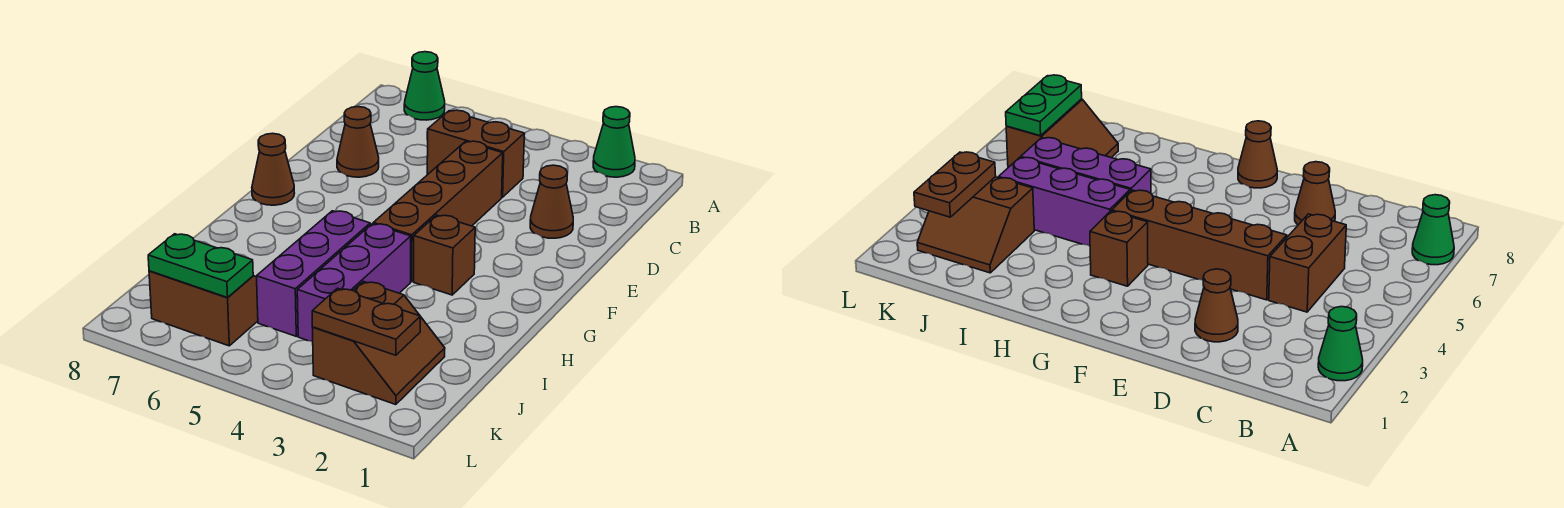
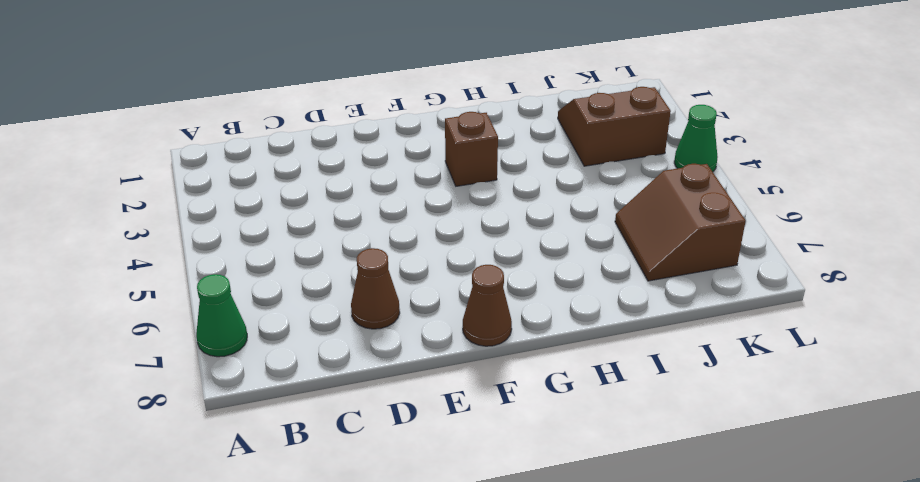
green 1x1 cone [674,105,718,172] -> green 1x1 cone moved to [593,107,635,177]
none -> brown 1x2 brick [427,110,524,197]
none -> brown 1x1 cone [530,165,573,238]
none -> brown 1x4 brick [373,141,503,282]

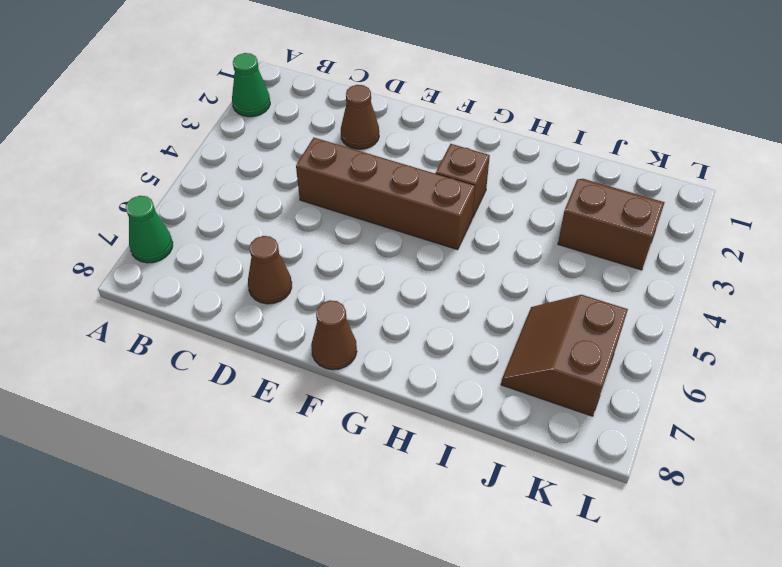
none -> brown 1x2 brick [427,110,524,197]
none -> purple 1x3 brick [297,224,411,342]
none -> purple 1x3 brick [257,211,370,336]

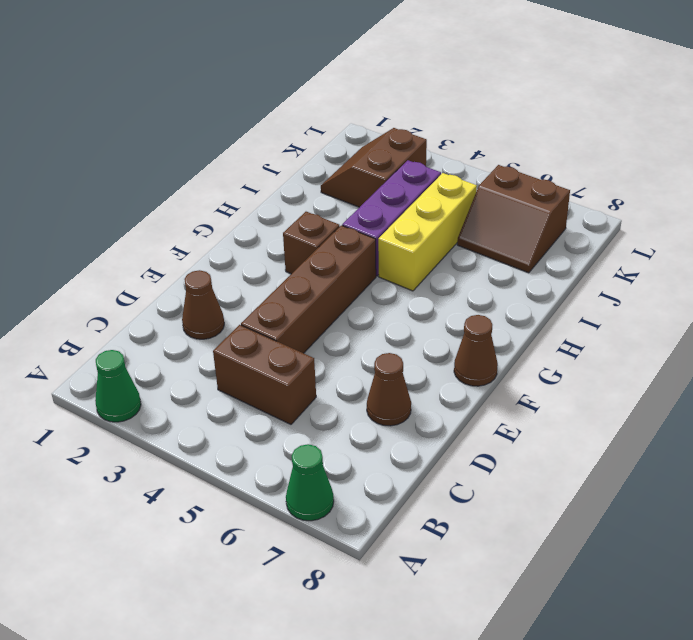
yellow 1x3 brick [378,173,477,291] -> purple 1x3 brick [257,211,370,336]
none -> brown 1x2 plate [312,288,420,355]
none -> green 1x2 plate [148,234,253,298]

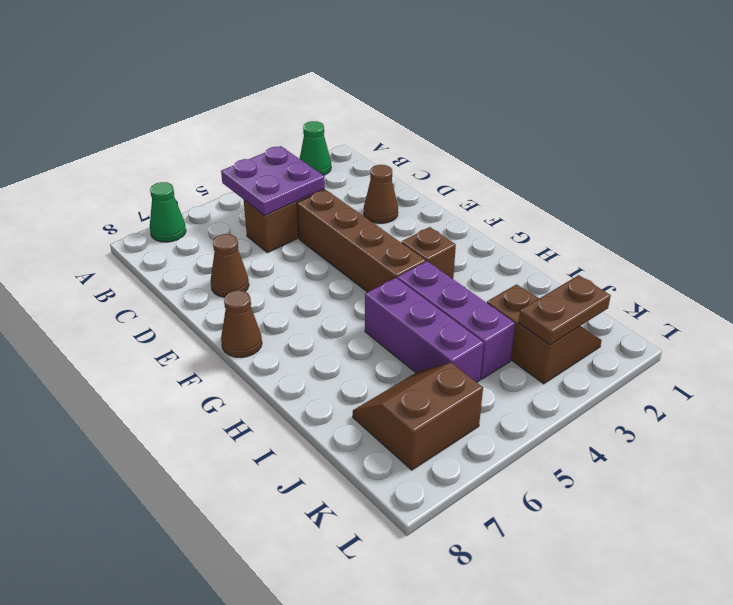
purple 2x2 plate [221,146,325,216] -> none
none -> green 1x2 plate [148,234,253,298]

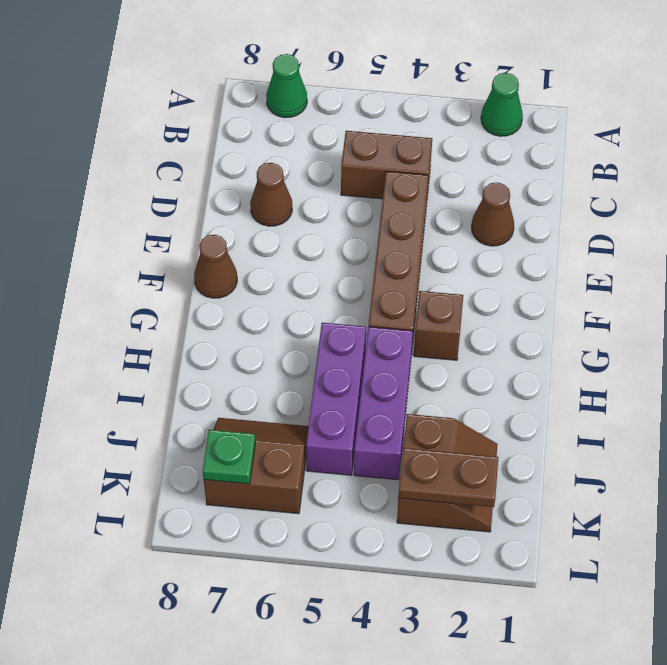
green 1x1 plate [203,430,255,484] -> green 1x2 plate [148,234,253,298]

